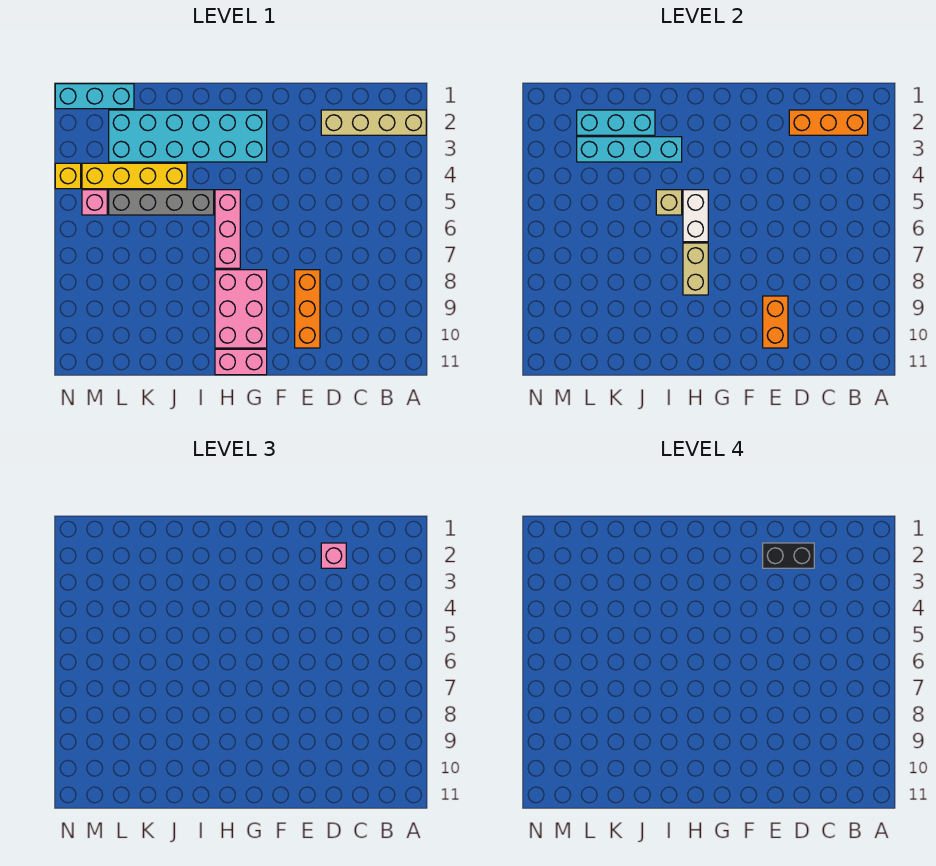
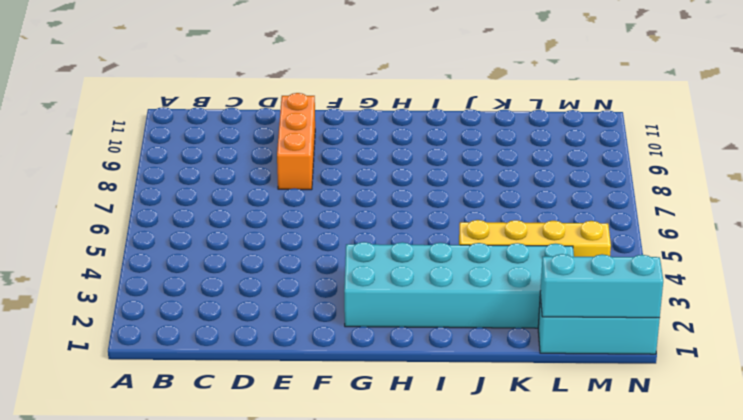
cyan 1x3 brick [540,254,663,318] -> cyan 1x3 brick moved to [577,110,655,135]
none -> tan 1x4 brick [321,110,426,135]
none -> pink 2x3 brick [215,270,267,348]
none -> pink 1x2 brick [215,349,267,375]

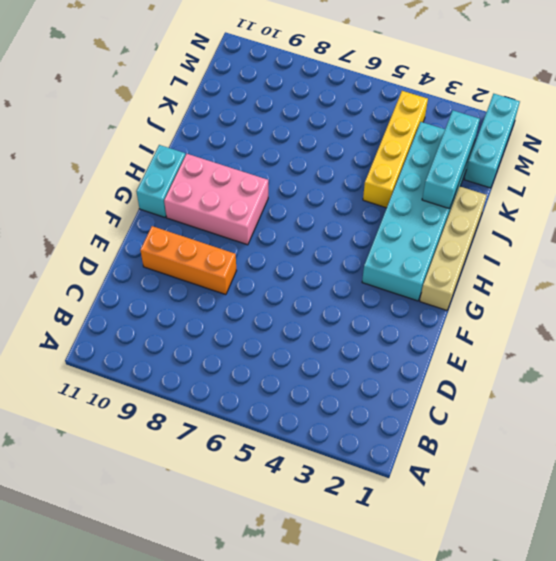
tan 1x4 brick [420,186,487,310] -> tan 1x4 brick moved to [321,110,426,135]
cyan 1x2 brick [136,145,185,217] -> pink 1x2 brick [215,349,267,375]
none -> pink 1x3 brick [215,190,240,268]
none -> grey 1x4 brick [109,190,214,215]
none -> pink 1x1 brick [82,190,107,215]

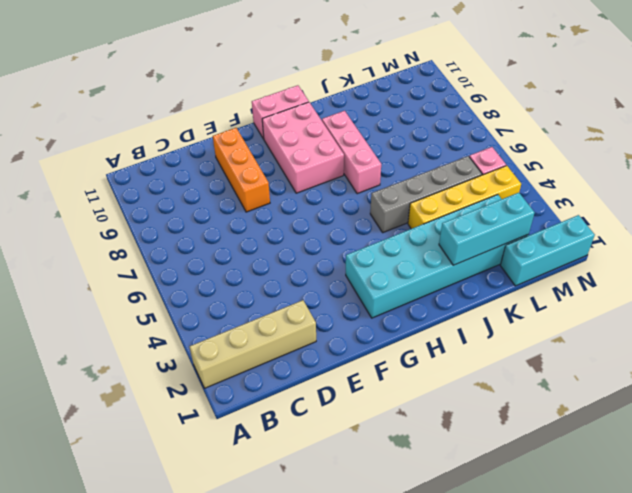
pink 1x3 brick [322,111,381,194] -> pink 1x3 brick moved to [215,190,240,268]
none -> yellow 1x1 brick [55,163,81,189]
none -> orange 1x3 brick [789,110,868,135]
none -> orange 1x2 brick [763,296,788,348]

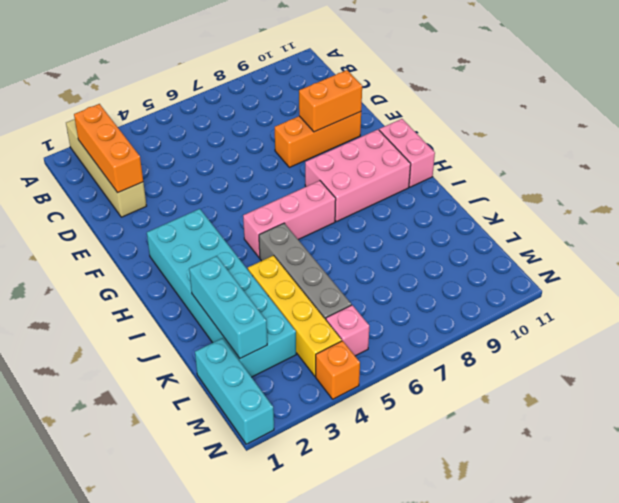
orange 1x1 brick [316,341,360,399] -> yellow 1x1 brick [55,163,81,189]
none -> white 1x2 brick [683,190,708,242]
none -> tan 1x2 brick [683,243,708,295]
none -> cyan 1x4 brick [577,137,682,162]

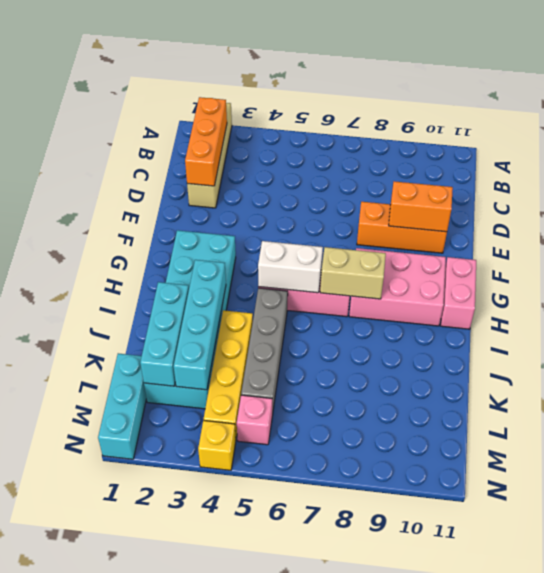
none -> tan 1x1 brick [656,190,682,215]
none -> pink 1x1 brick [321,543,346,568]
none -> black 1x2 brick [763,543,814,568]

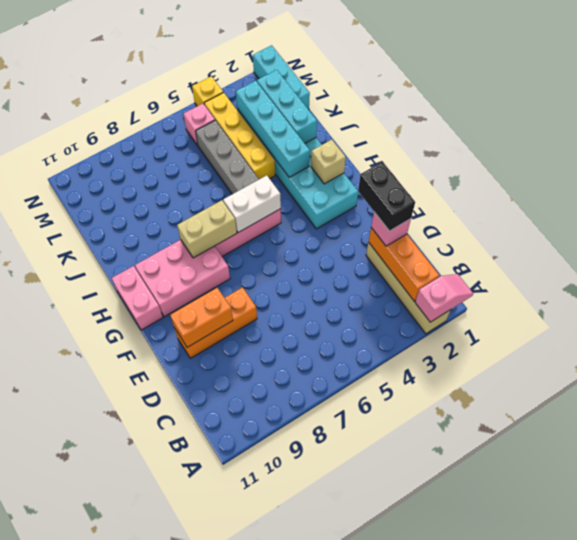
pink 1x2 slope [415,274,473,322] -> none
tan 1x1 brick [311,140,346,184] -> tan 1x1 brick moved to [656,190,682,215]

